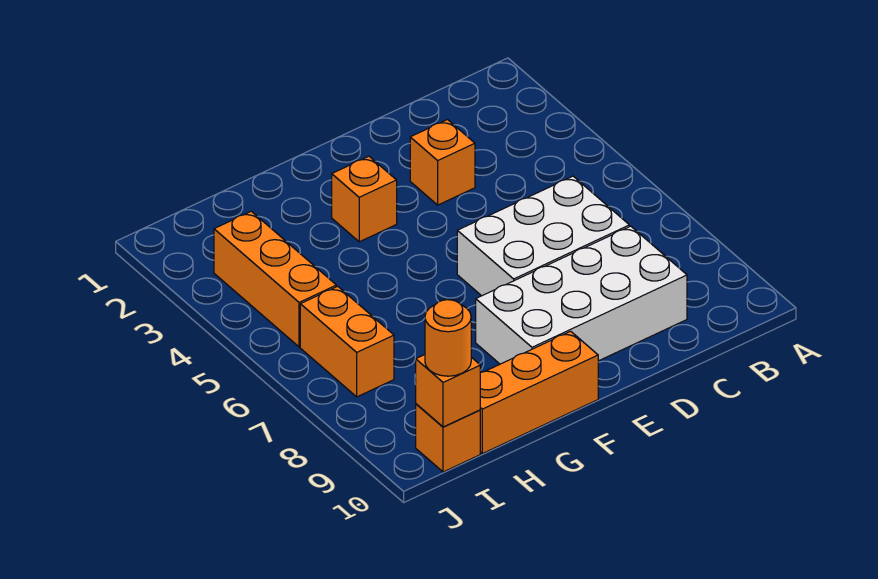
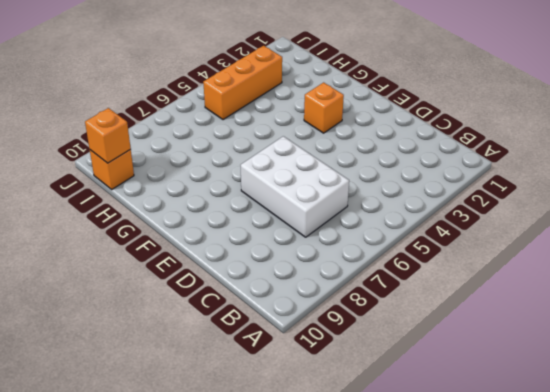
none -> white 2x4 brick [476,226,687,364]
none -> orange 1x1 brick [410,120,475,205]

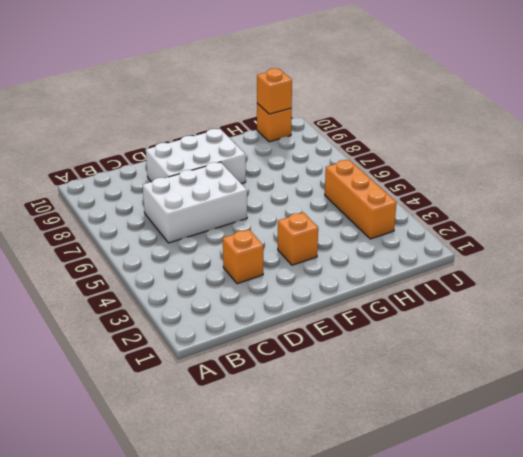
white 2x3 brick [146,129,246,184] -> white 2x4 brick [476,226,687,364]
none -> orange 1x3 brick [480,331,598,454]
none -> orange 1x2 brick [300,286,394,397]

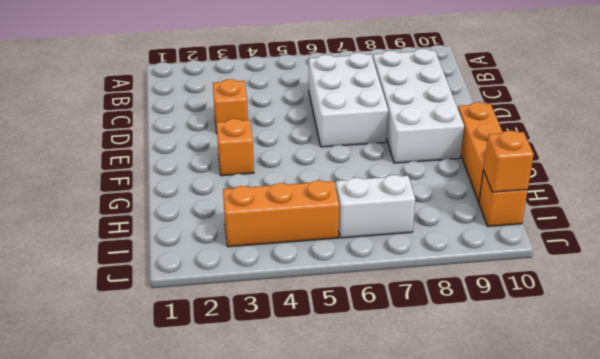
white 1x2 brick [336,175,415,238] -> orange 1x2 brick [300,286,394,397]
none -> orange 1x1 round brick [425,300,471,376]

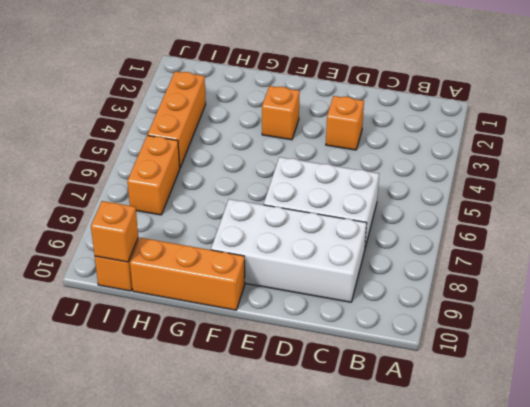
none -> orange 1x1 round brick [425,300,471,376]

